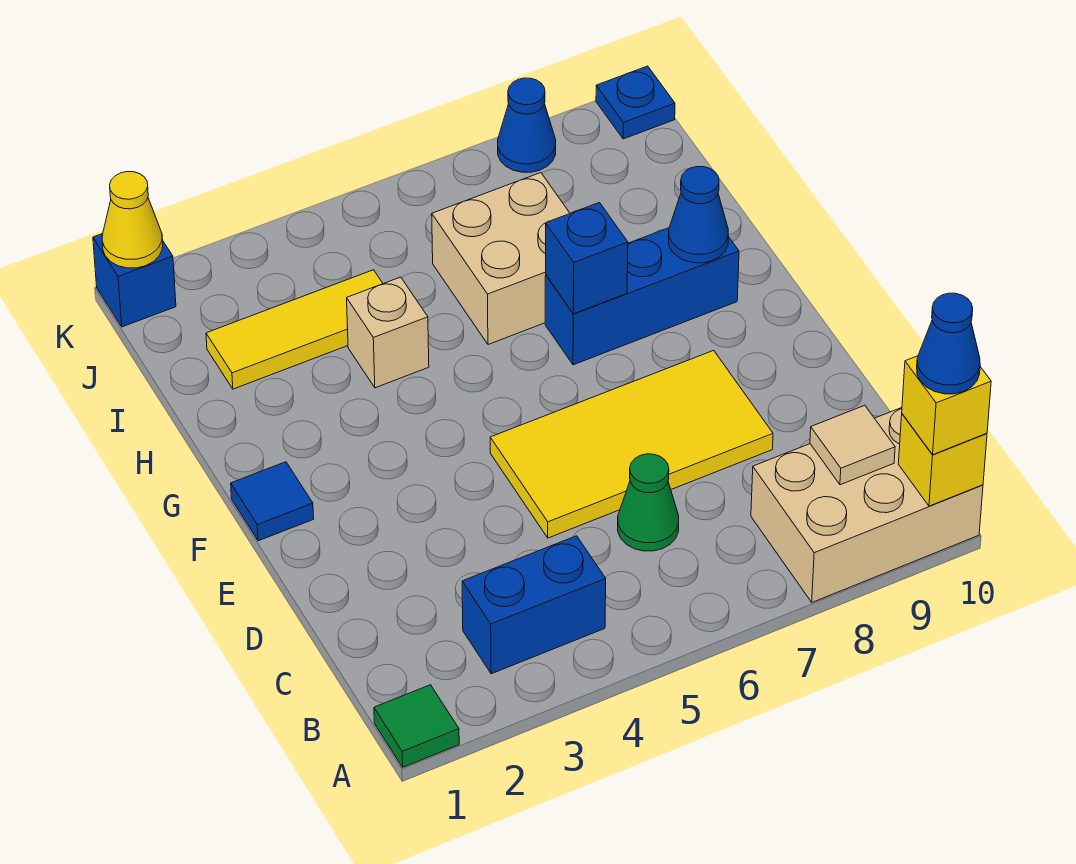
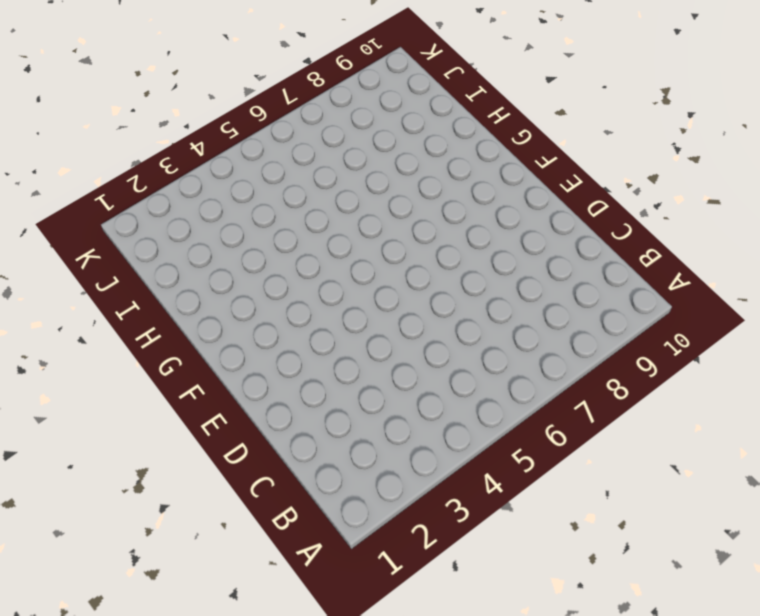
none -> green 1x1 tile [374,685,459,767]
none -> tan 2x3 brick [751,408,983,602]
none -> blue 1x2 brick [462,536,606,674]

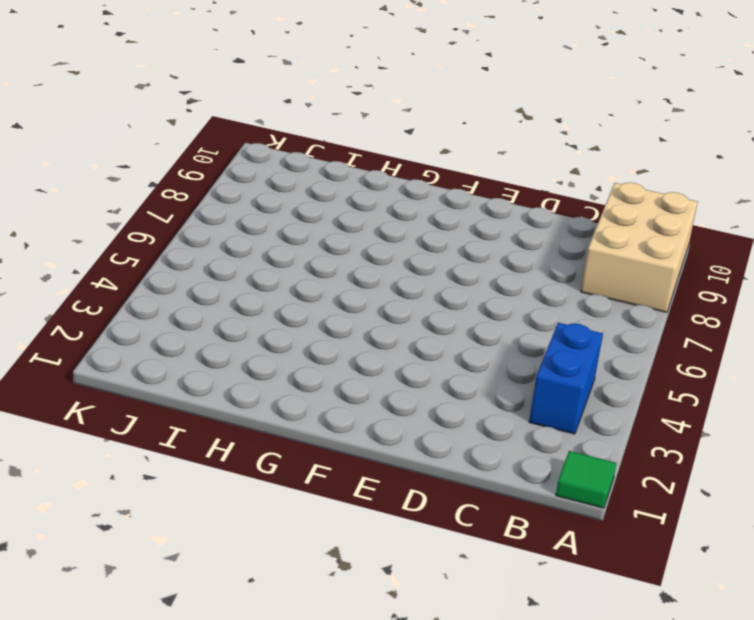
none -> green 1x1 cone [618,454,679,551]
none -> yellow 2x4 tile [490,350,773,538]
none -> blue 1x1 tile [231,462,314,541]

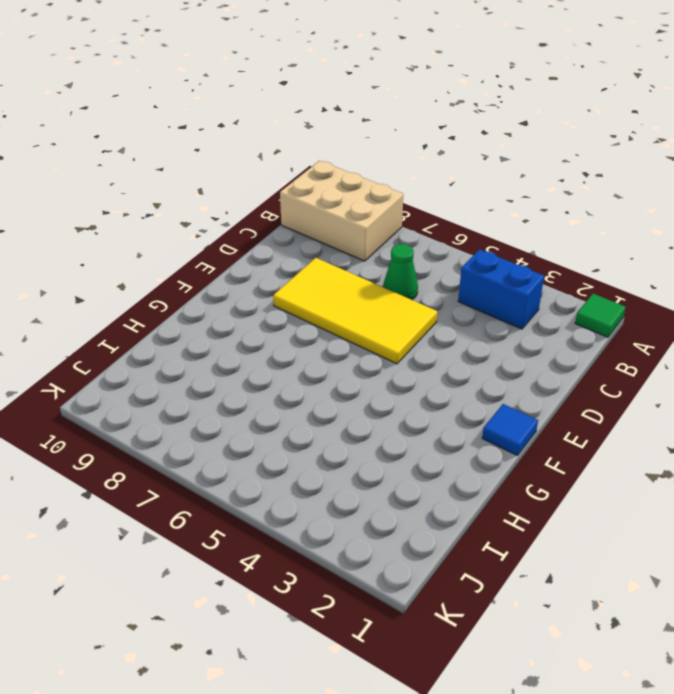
none -> blue 1x3 brick [545,228,739,365]
none -> tan 1x1 brick [347,277,429,388]
none -> tan 2x2 brick [432,173,570,344]

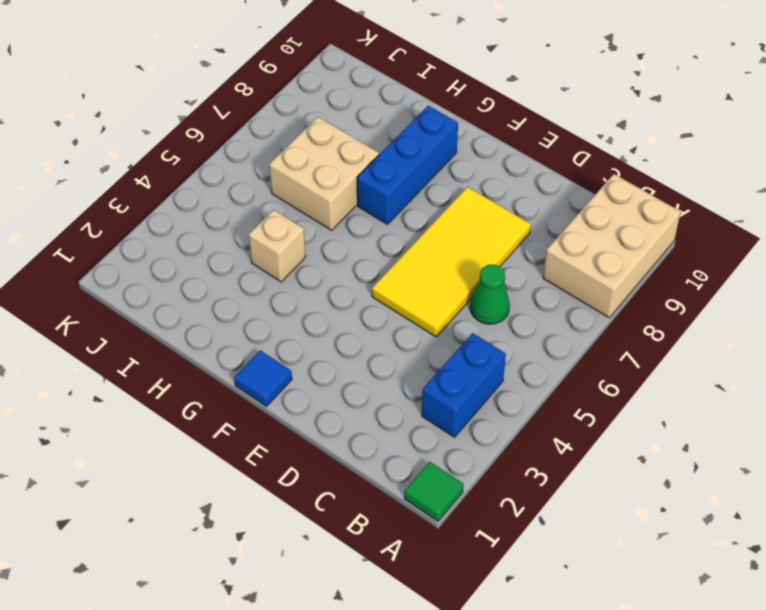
none -> yellow 1x3 tile [206,270,383,389]
none -> blue 1x1 brick [93,234,176,327]
none -> blue 1x1 cone [498,78,556,172]

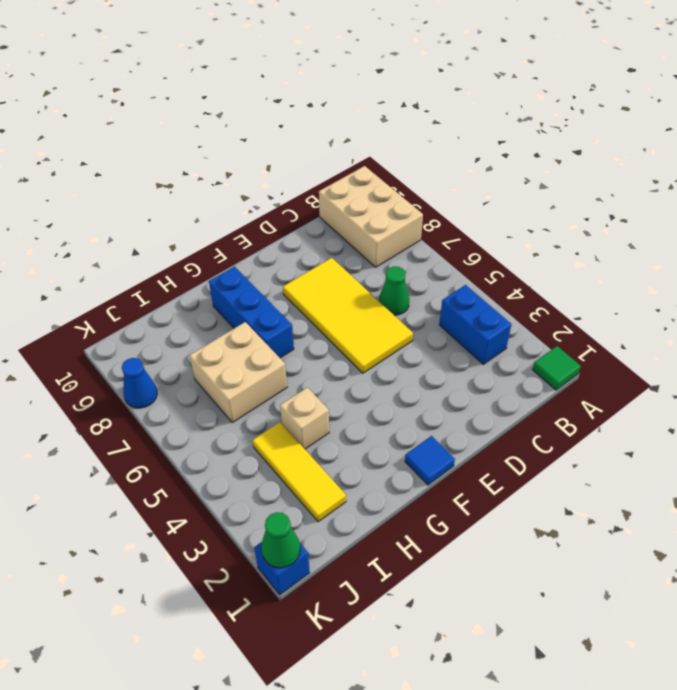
green 1x1 cone [261,512,300,568] -> yellow 1x1 cone [102,172,163,268]
none -> blue 1x1 plate [596,66,675,139]
none -> yellow 1x1 brick [898,414,987,506]
none -> tan 1x1 tile [810,405,895,485]

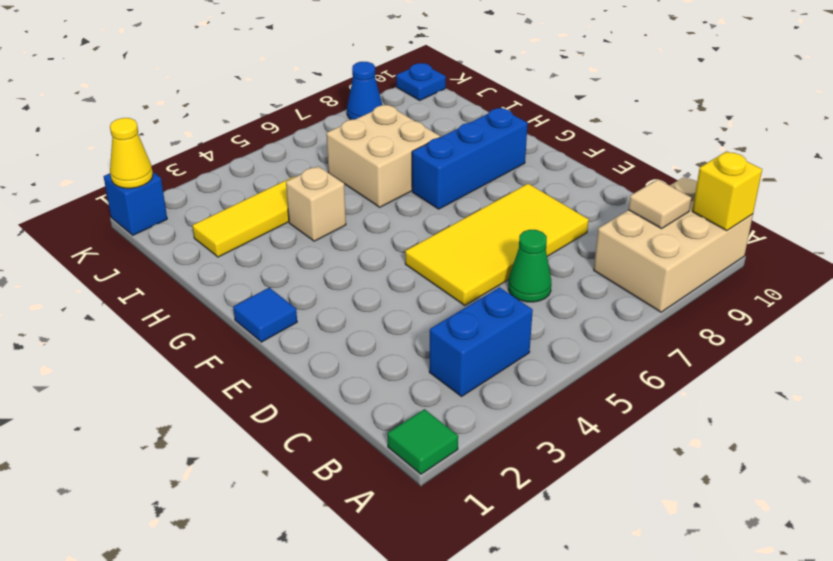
none -> blue 1x1 brick [546,203,628,314]
none -> blue 1x1 cone [669,166,728,263]
none -> yellow 1x1 brick [902,356,991,455]

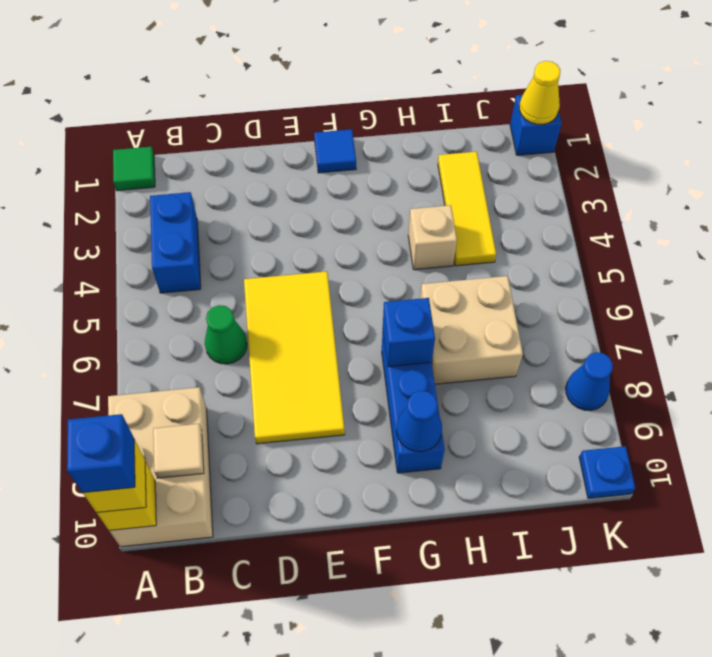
blue 1x1 brick [67,414,135,493] -> blue 1x1 cone [917,293,980,394]

